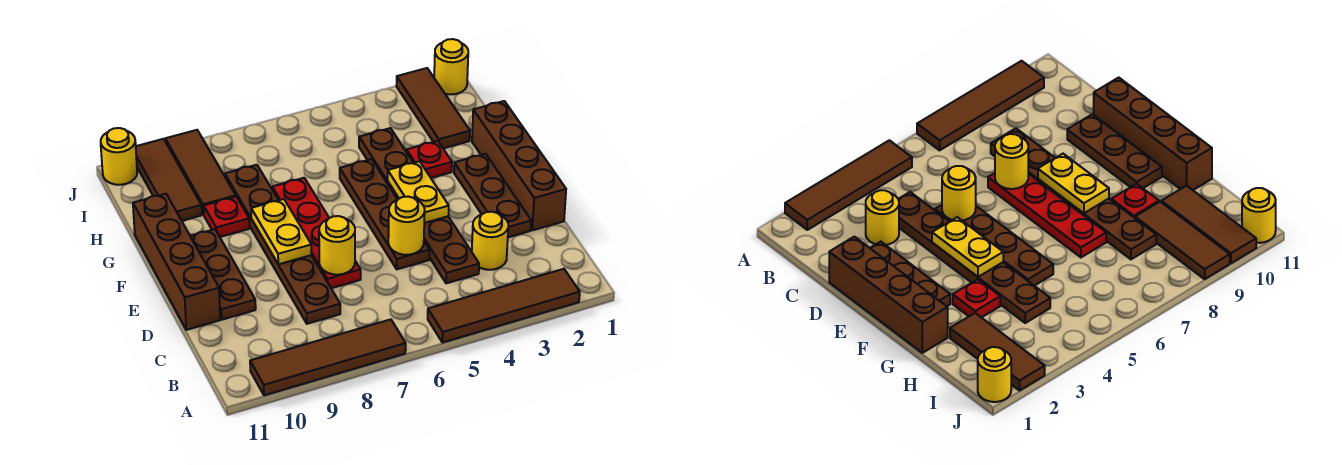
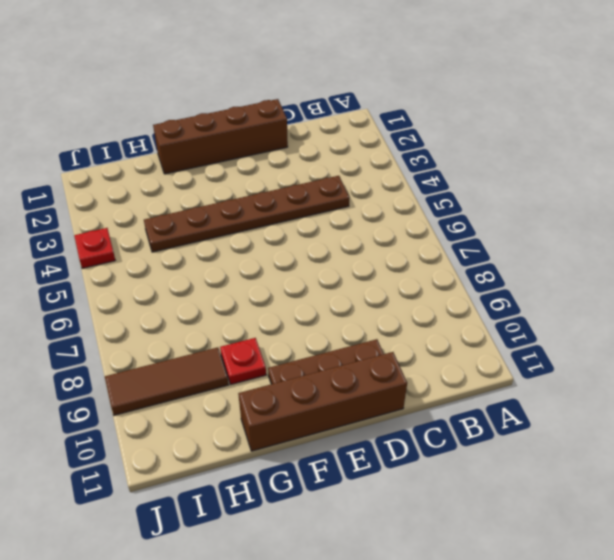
red 1x1 plate [74,228,115,268] -> red 1x1 plate moved to [406,141,452,178]
none -> brown 1x4 tile [428,269,580,343]
none -> brown 1x4 tile [250,319,406,395]
none -> yellow 1x1 round brick [472,212,508,270]

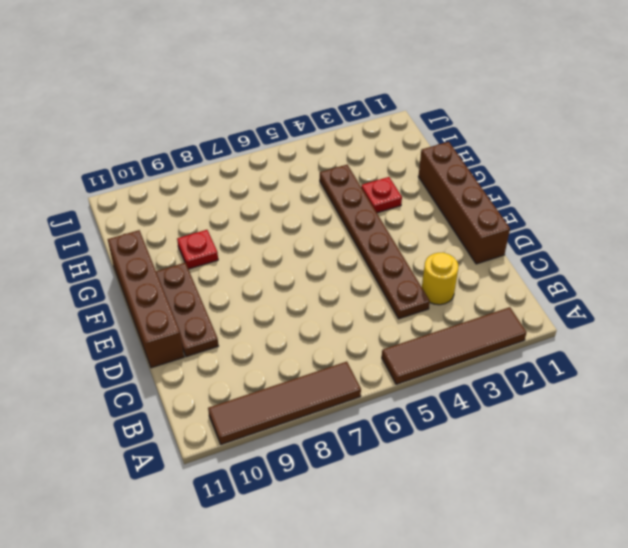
none -> brown 1x6 plate [225,165,340,324]
none -> brown 1x3 plate [454,154,531,237]
none -> brown 1x4 plate [340,159,430,269]

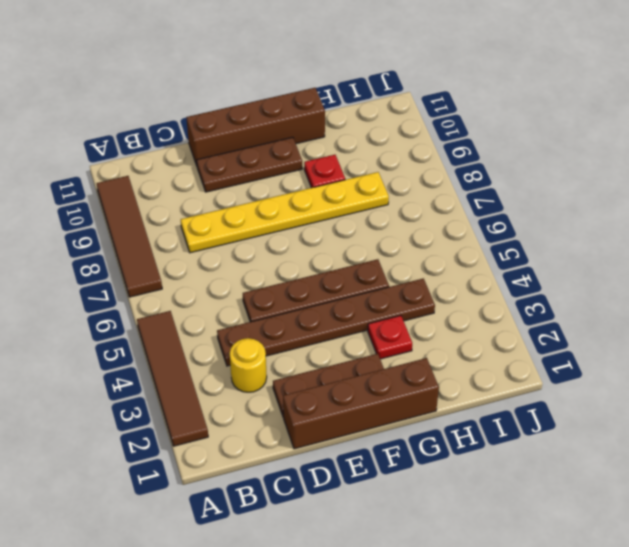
yellow 1x6 plate [181,172,389,253] -> brown 1x6 plate [225,165,340,324]
none -> red 1x4 plate [272,178,361,288]
none -> brown 1x3 tile [396,68,470,148]
none -> brown 1x3 tile [165,130,236,215]

